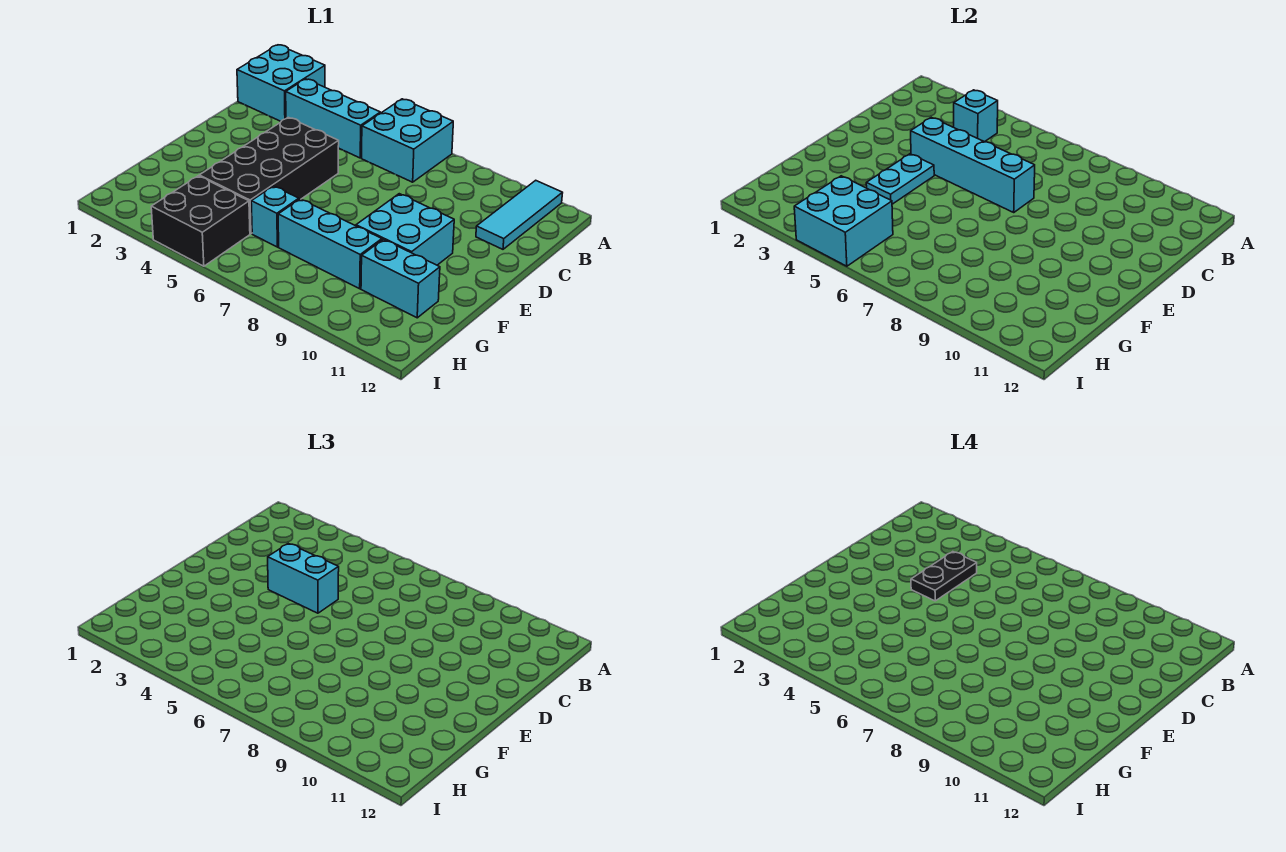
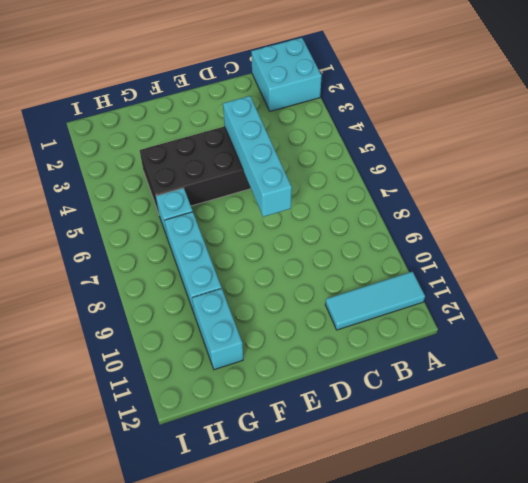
none -> cyan 2x2 brick [362,99,453,182]
none -> cyan 1x3 brick [286,79,380,158]
none -> cyan 2x2 brick [356,194,454,265]

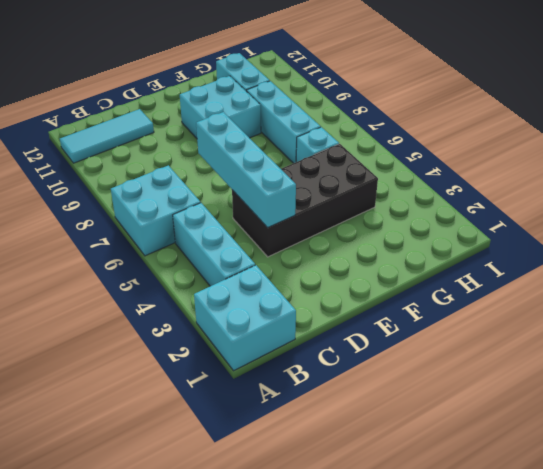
none -> black 2x2 brick [151,176,250,266]
none -> cyan 1x1 brick [954,90,998,142]
none -> cyan 1x2 plate [866,154,934,204]

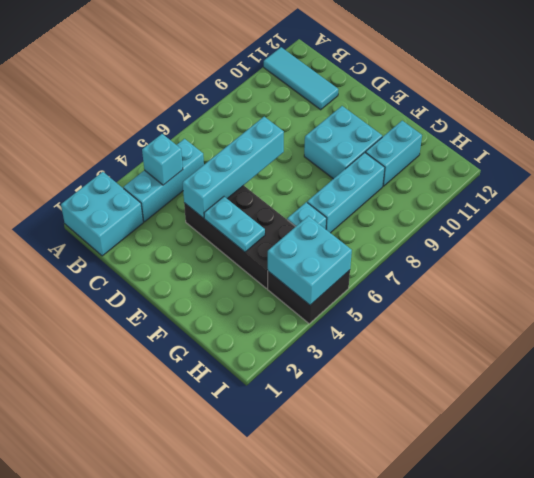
none -> cyan 2x2 brick [362,99,453,182]
none -> cyan 1x2 brick [268,543,339,613]
none -> black 1x2 plate [911,552,977,601]

